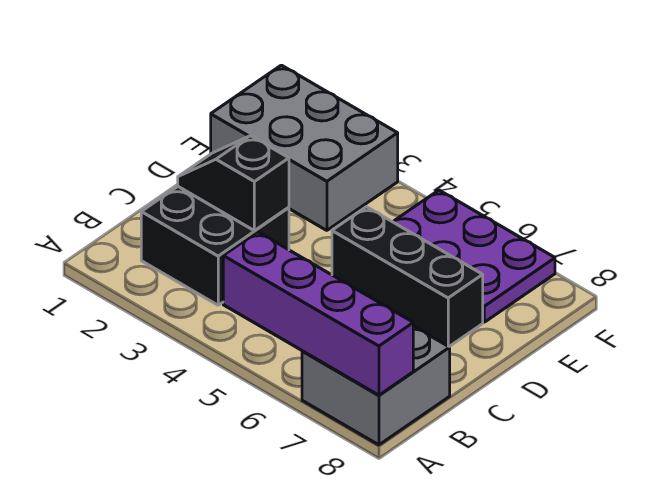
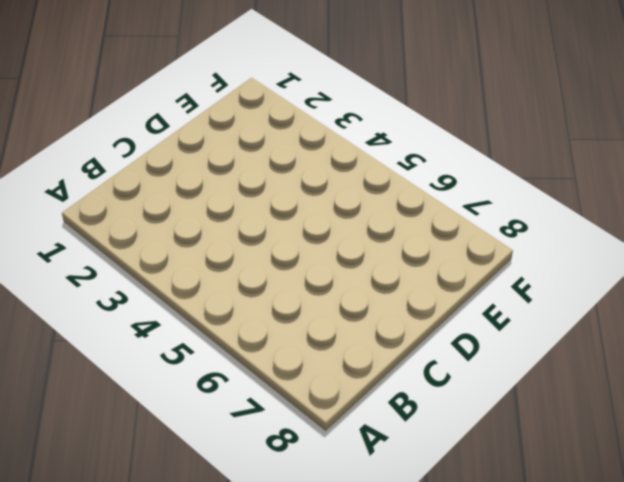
none -> grey 2x2 brick [302,326,450,445]
none -> black 2x2 brick [141,187,289,305]

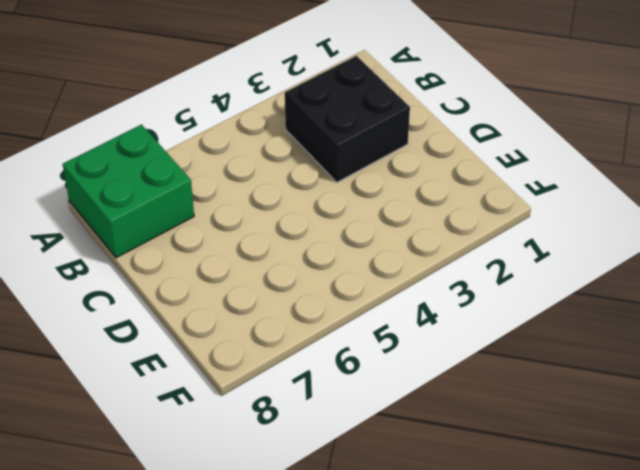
green 2x2 brick [63,125,194,258] -> grey 2x2 brick [302,326,450,445]
none -> black 1x3 brick [332,207,483,347]
none -> grey 2x3 brick [211,65,398,230]

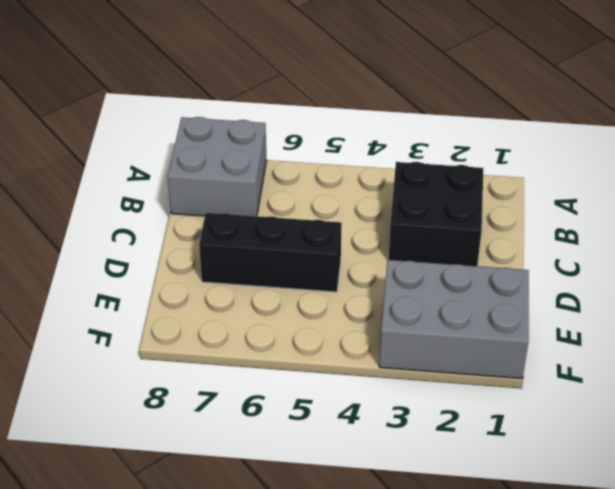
none -> purple 2x3 plate [393,190,555,322]
none -> purple 1x4 brick [223,232,413,395]

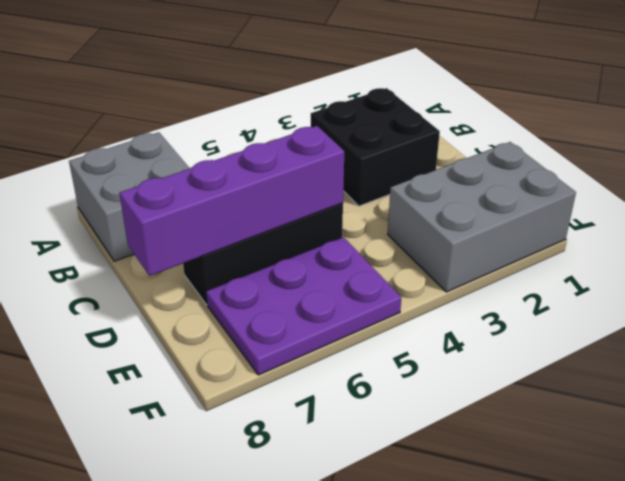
purple 1x4 brick [119,126,344,276] -> purple 1x4 brick moved to [223,232,413,395]
none -> black 1x2 slope [178,136,289,231]

